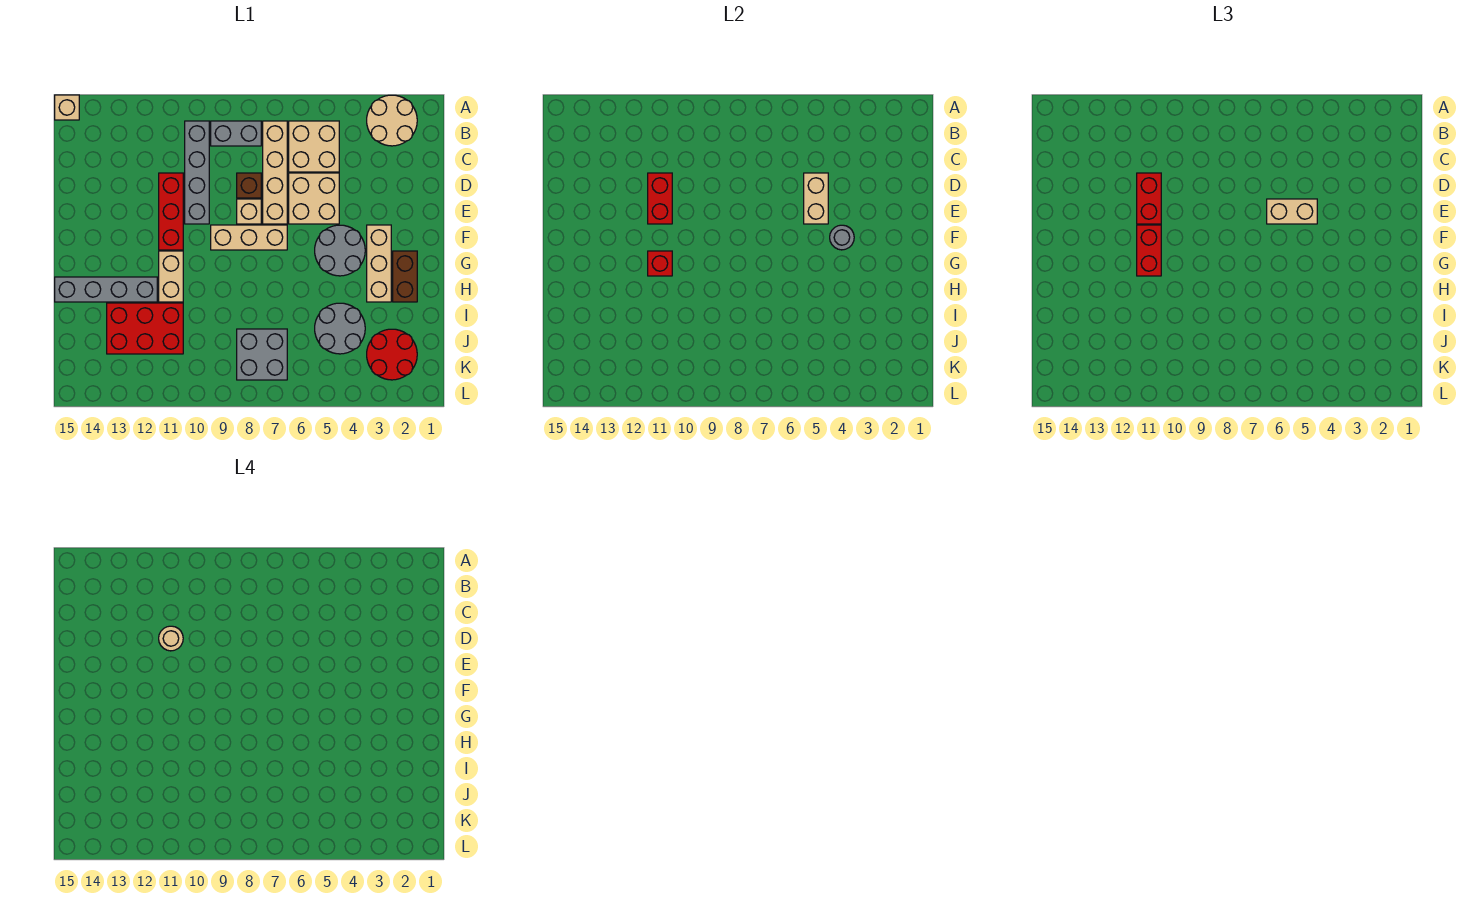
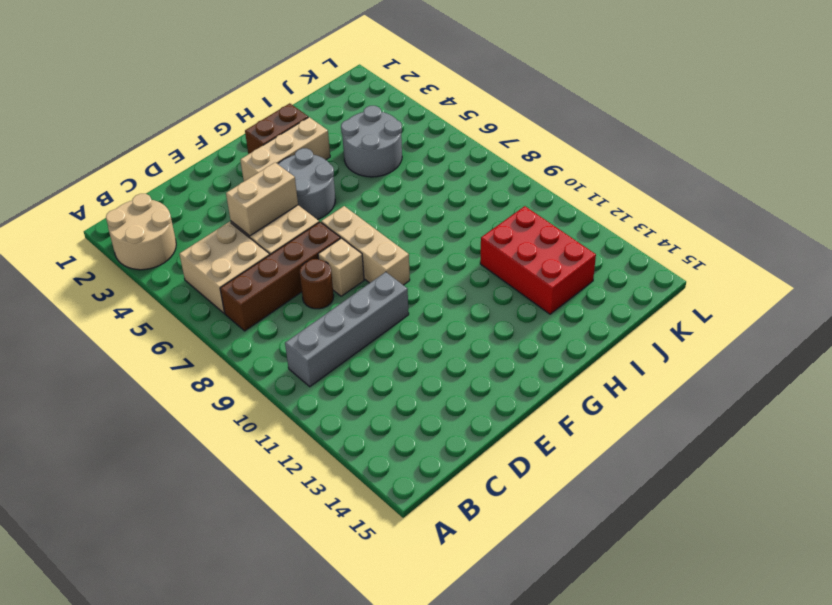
brown 1x4 brick [220,222,341,331] -> tan 1x4 brick [263,121,287,224]
brown 1x1 round brick [300,259,334,309] -> brown 1x1 brick [237,173,261,198]
none -> tan 1x1 brick [55,95,79,120]
none -> grey 1x2 brick [211,121,261,146]
none -> red 1x3 brick [159,173,183,250]

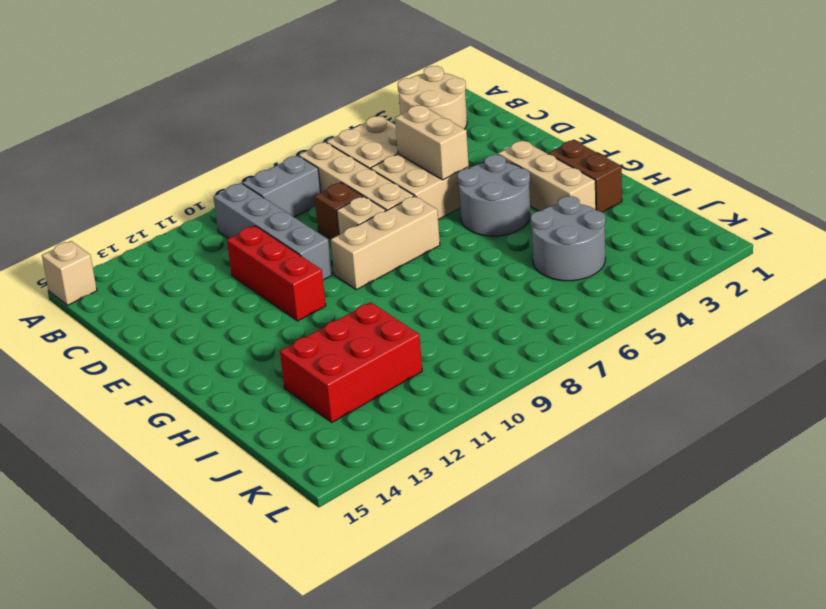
none -> tan 1x2 brick [159,251,183,302]
none -> grey 1x4 brick [55,277,157,302]
none -> red 2x2 round brick [367,329,417,380]

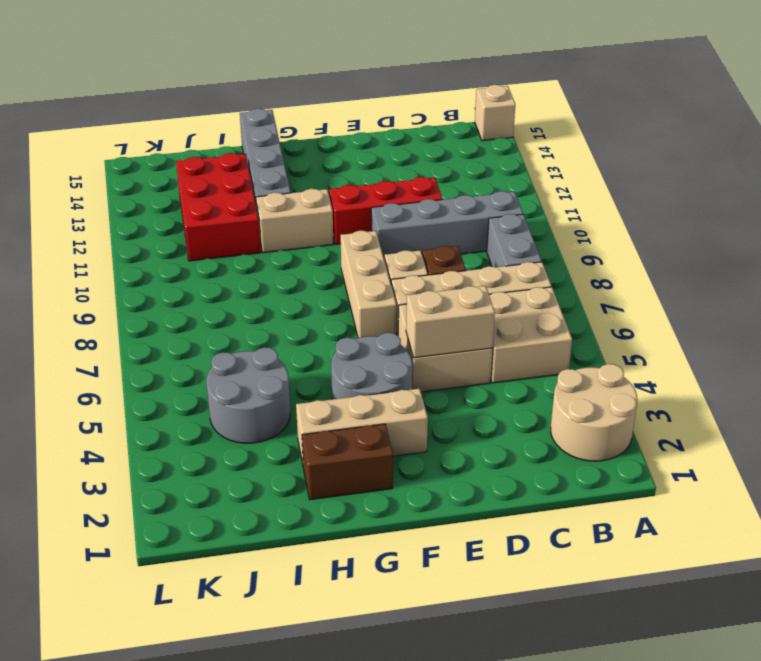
none -> red 2x2 round brick [367,329,417,380]
none -> grey 2x2 brick [237,329,287,380]
none -> red 1x2 brick [648,173,672,224]

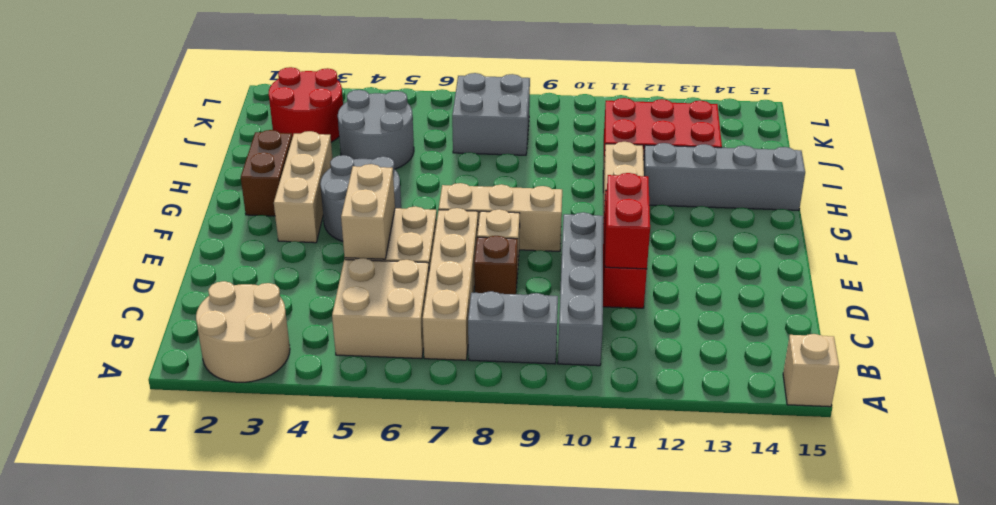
none -> grey 1x1 round brick [830,225,854,250]
none -> red 1x1 brick [648,251,672,276]
none -> red 1x2 brick [1137,173,1161,224]

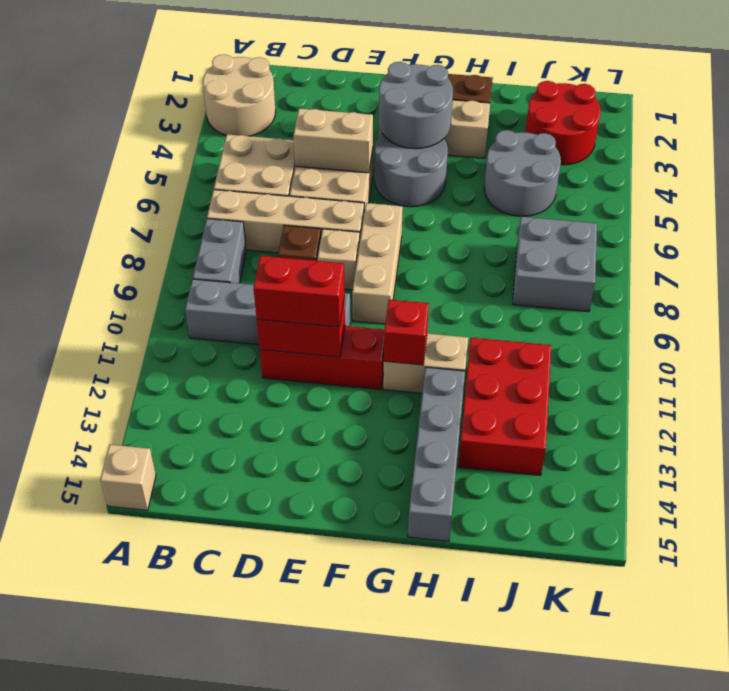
grey 2x2 round brick [379,62,453,149] -> grey 1x1 round brick [830,225,854,250]
none -> tan 1x2 brick [1267,199,1317,224]
none -> red 1x2 brick [1137,225,1161,276]
none -> tan 1x1 round brick [159,626,183,651]

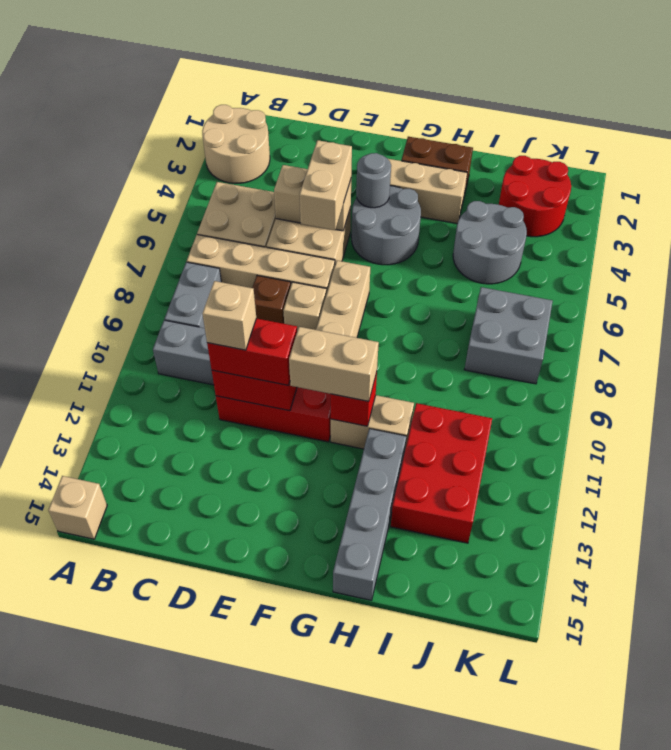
tan 1x1 brick [202,281,256,350] -> tan 1x1 round brick [159,626,183,651]
tan 1x2 brick [289,327,379,401] -> red 1x2 brick [1137,225,1161,276]

